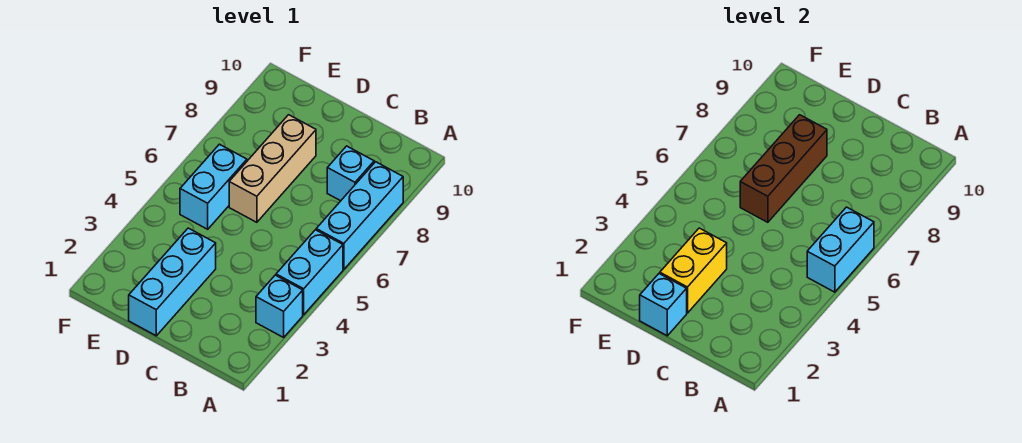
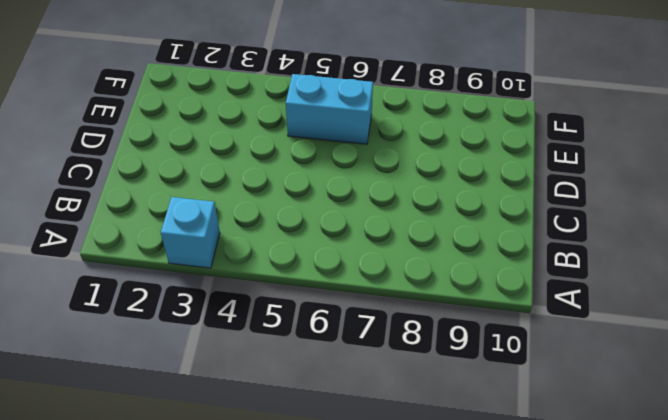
none -> cyan 1x2 brick [276,230,343,315]
none -> cyan 1x3 brick [316,162,403,269]

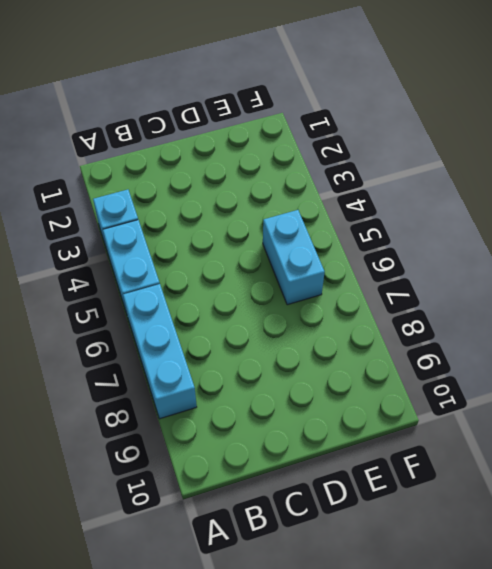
none -> cyan 1x1 brick [327,146,374,201]
none -> cyan 1x3 brick [129,228,216,336]

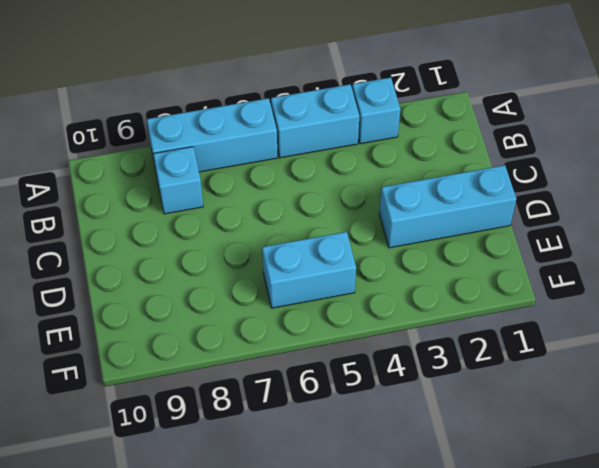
none -> tan 1x3 brick [229,115,316,222]
none -> cyan 1x2 brick [807,207,874,292]

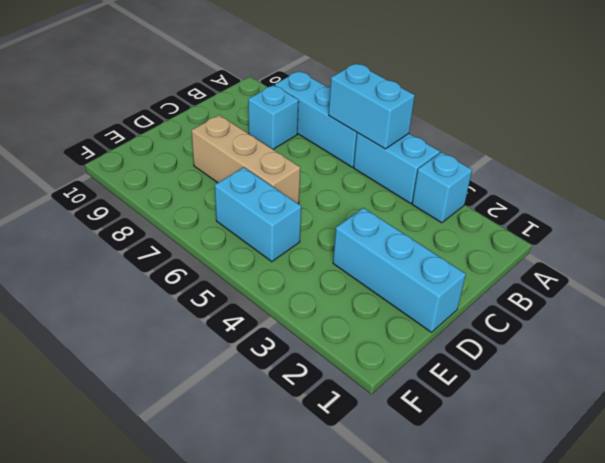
none -> cyan 1x1 brick [640,274,687,336]
none -> yellow 1x2 brick [660,228,727,313]

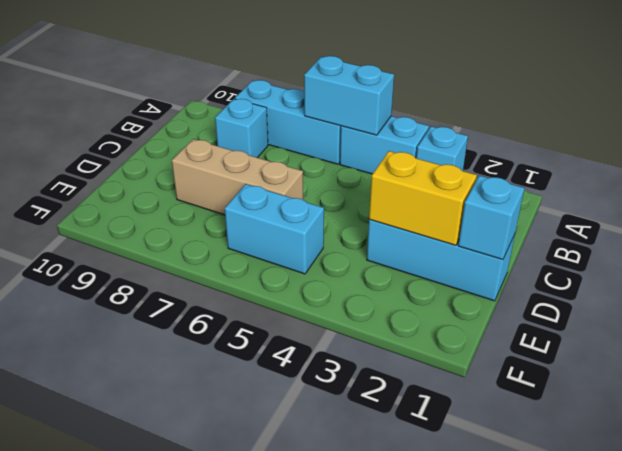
none -> brown 1x3 brick [740,115,827,222]

